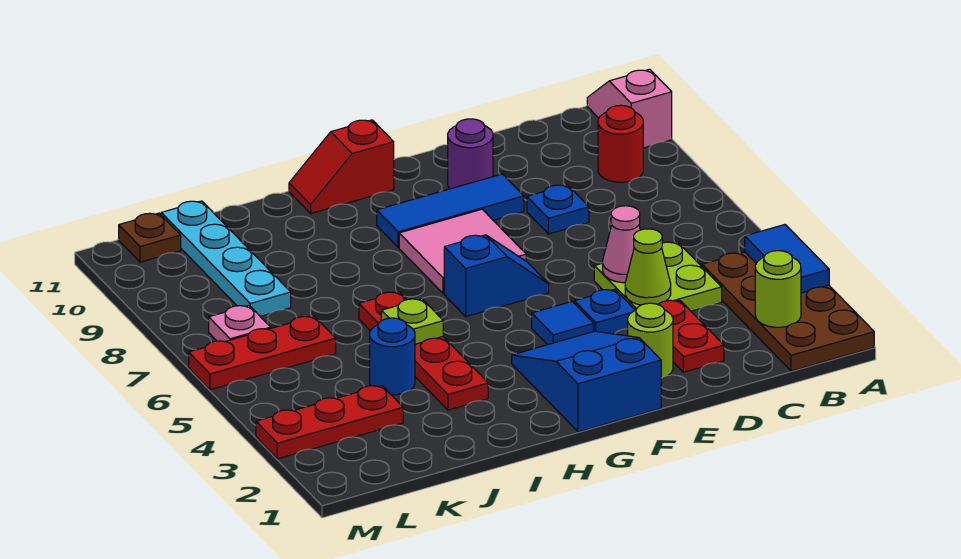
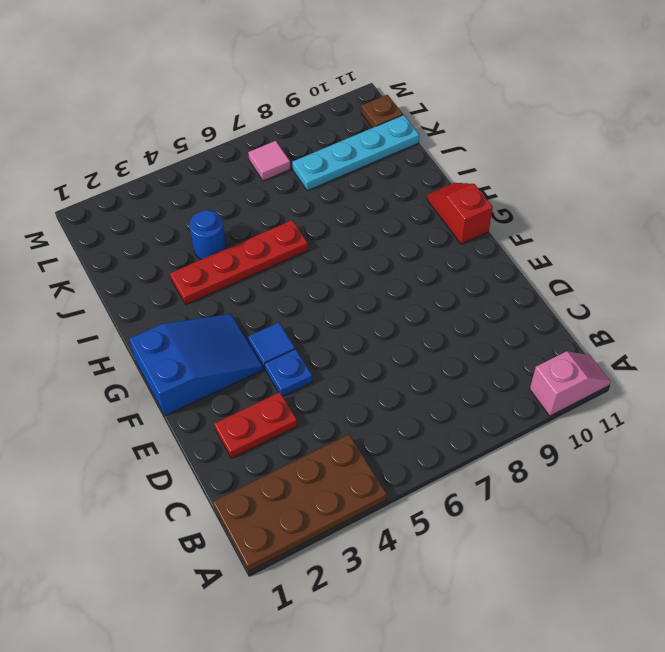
pink 1x1 tile [248,141,291,181] -> pink 1x1 plate [209,305,271,342]
none -> red 1x1 round brick [598,105,643,182]
none -> lime 2x2 plate [594,242,722,311]
none -> blue 1x1 plate [527,185,589,234]

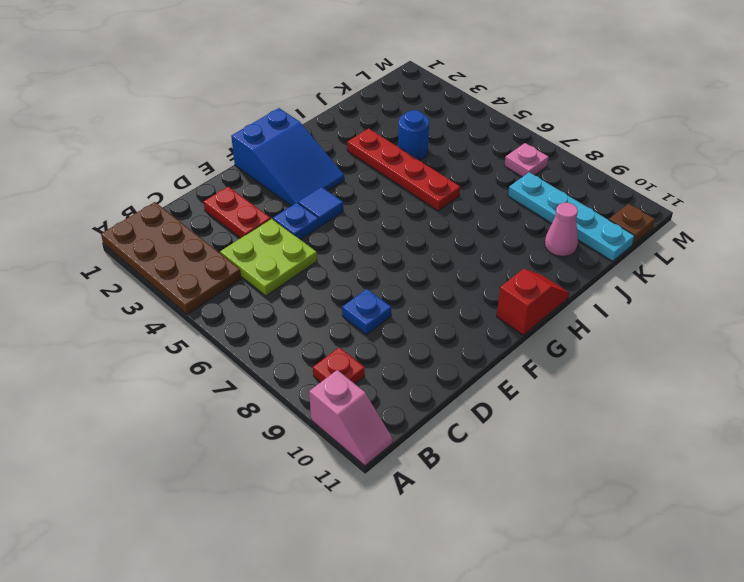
red 1x1 plate [313,347,365,384] -> red 1x1 round brick [598,105,643,182]
pink 1x1 cone [545,203,578,256] -> pink 1x1 cone moved to [603,206,640,283]
none -> lime 1x1 round brick [628,303,673,378]
none -> blue 1x3 tile [377,174,524,247]
none -> purple 1x1 round brick [448,119,493,189]

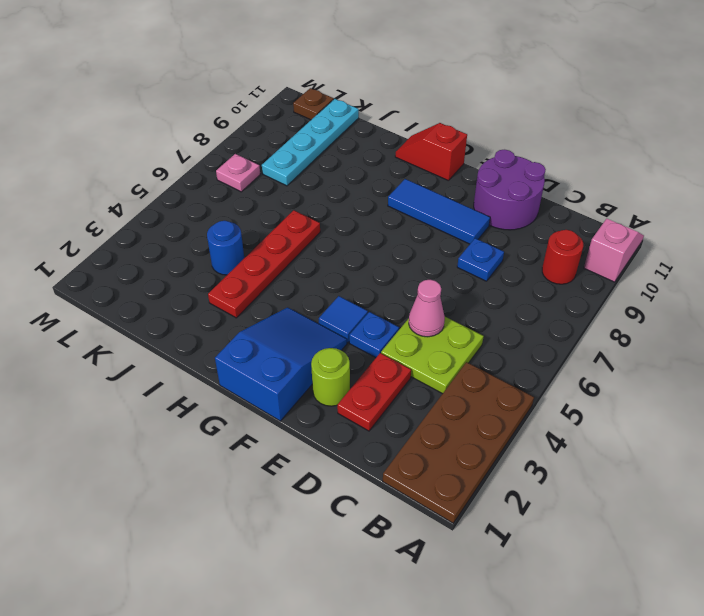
purple 2x2 round brick [474,150,546,230] -> purple 1x1 round brick [448,119,493,189]
none -> blue 1x2 slope [444,235,549,316]
none -> pink 2x2 tile [399,209,526,294]
none -> red 1x3 plate [256,385,403,459]

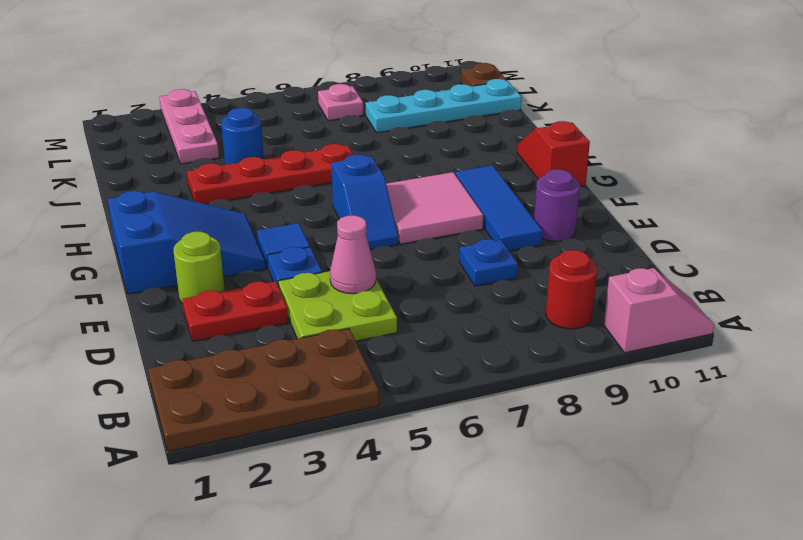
pink 1x3 plate [159,89,219,164] -> red 1x3 plate [256,385,403,459]
none -> red 1x3 plate [189,316,336,390]
none -> blue 1x2 tile [745,225,829,293]
none -> lime 1x1 round brick [755,251,801,327]

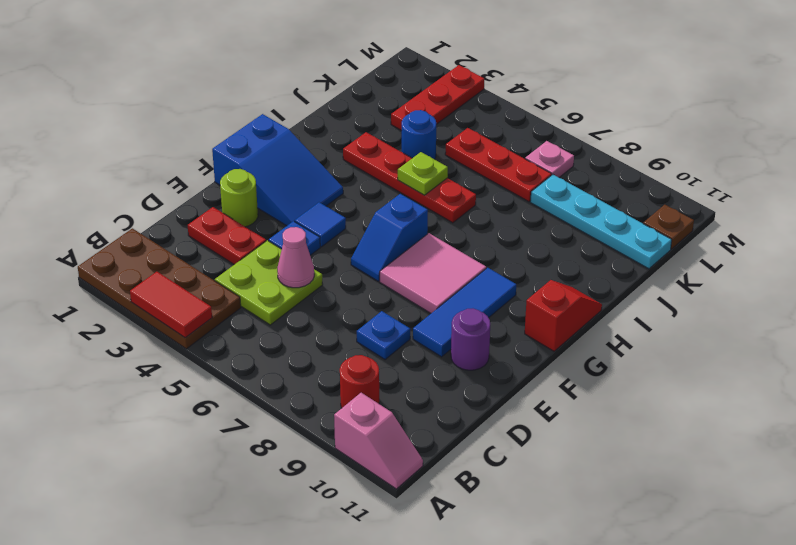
red 1x2 tile [130,272,212,337] -> blue 1x2 tile [745,225,829,293]
red 1x3 plate [445,128,552,202] -> red 1x3 plate turned to [189,316,336,390]
none -> lime 1x1 round brick [755,251,801,327]
none -> lime 1x1 cone [625,229,671,305]

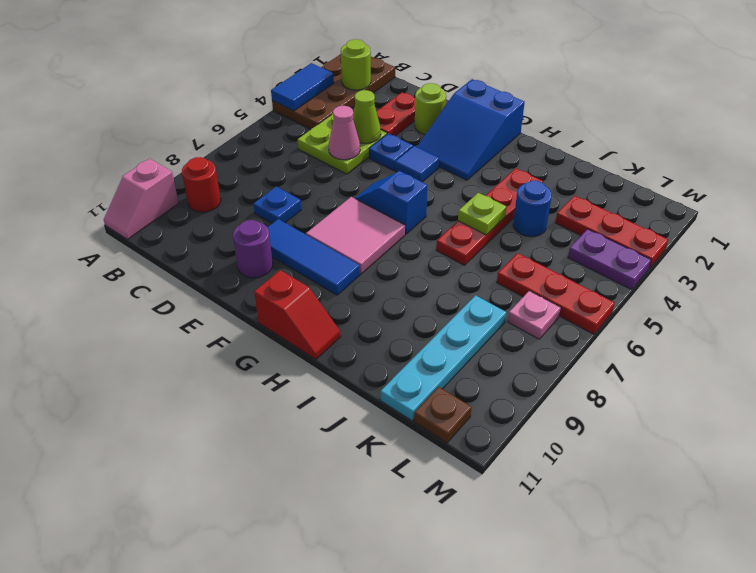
purple 1x2 plate [568,229,651,290] -> none

